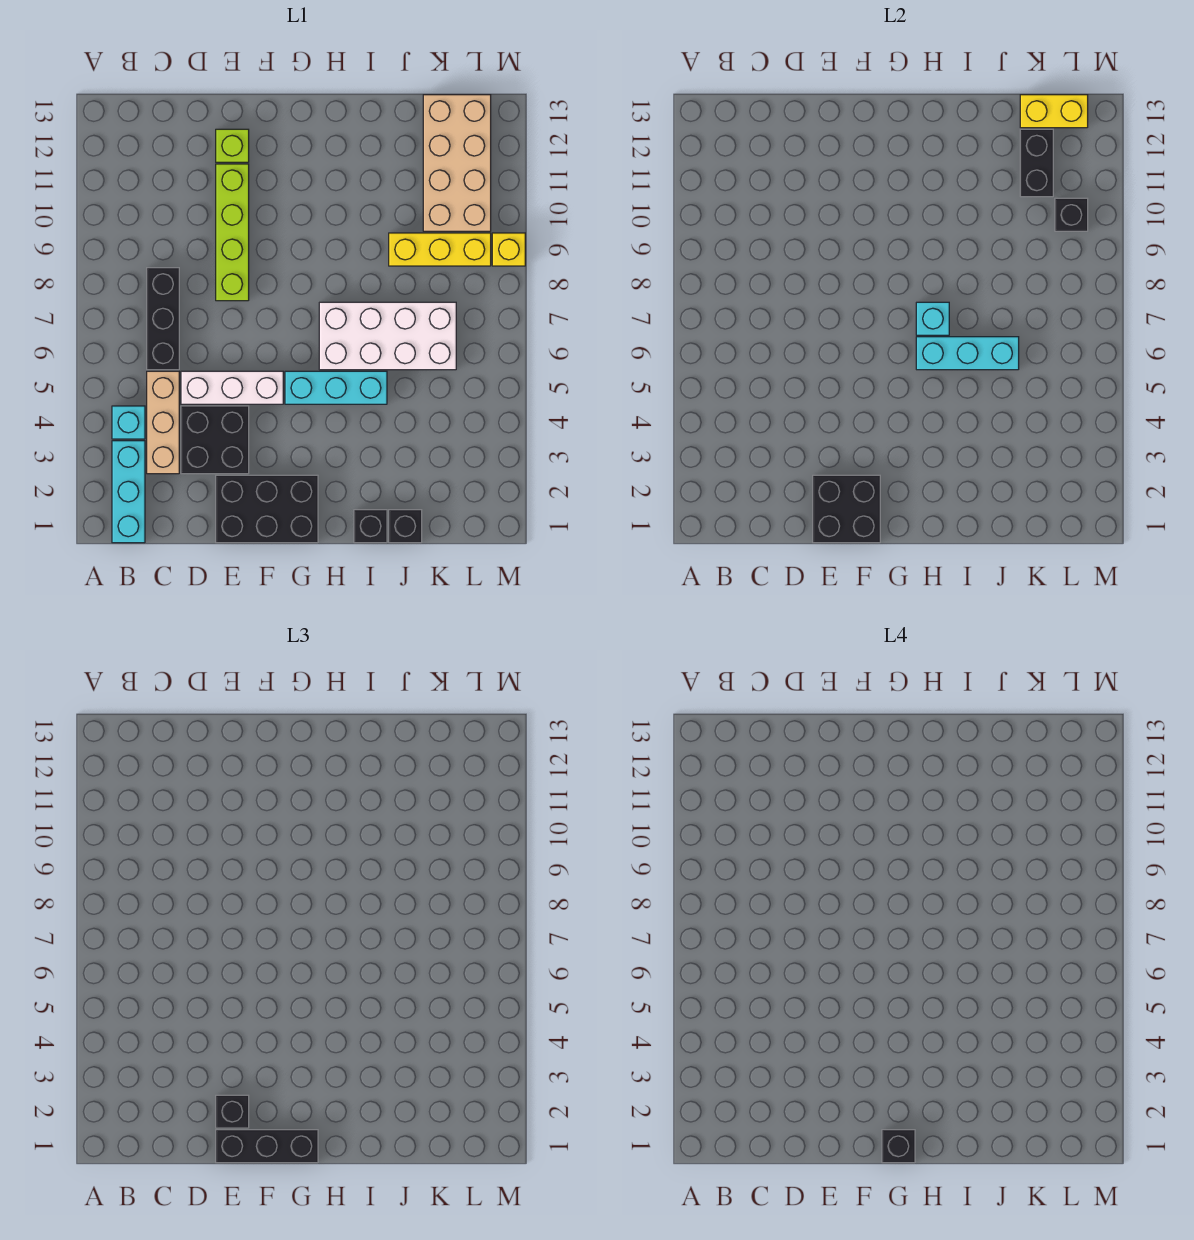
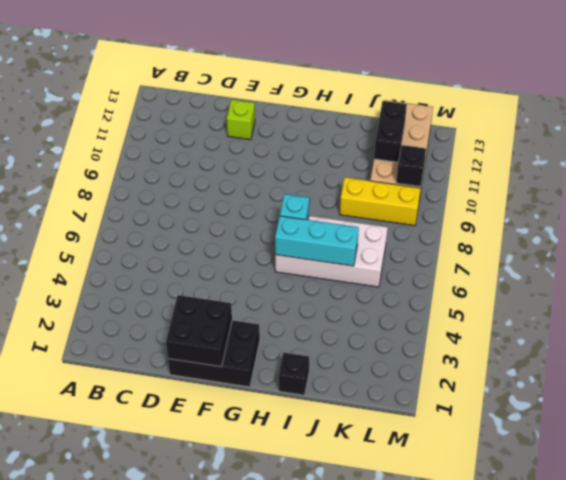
none -> cyan 1x3 brick [112,441,145,543]
none -> cyan 1x1 brick [112,406,145,439]
none -> tan 1x3 brick [147,371,179,474]

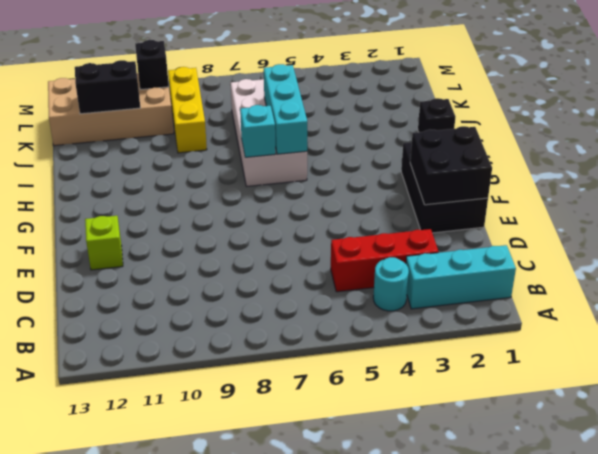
cyan 1x1 round brick [373,257,409,311] -> cyan 1x1 brick [112,406,145,439]
red 1x3 brick [331,229,438,292] -> tan 1x3 brick [147,371,179,474]
none -> black 1x3 brick [147,268,179,370]
none -> black 2x2 brick [181,406,249,474]
none -> white 1x3 brick [181,371,283,404]

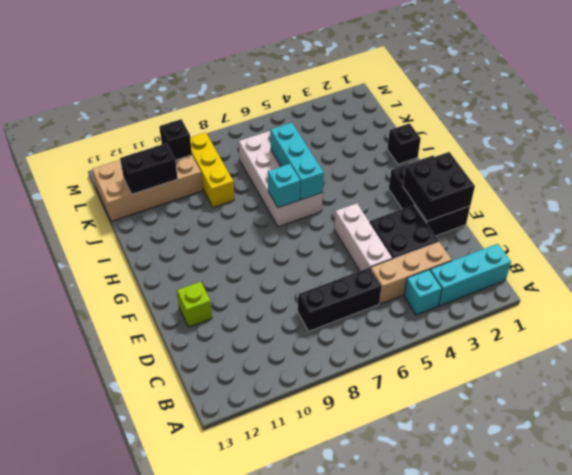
none -> lime 1x4 brick [216,164,249,301]
none -> cyan 1x3 brick [285,371,387,404]
none -> black 1x1 brick [389,510,422,543]

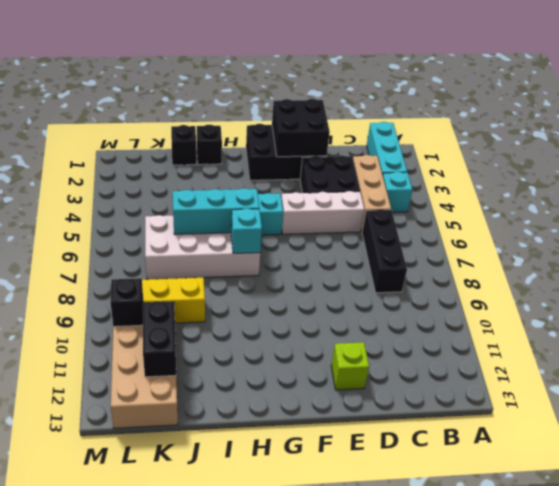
none -> lime 1x4 brick [216,164,249,301]
none -> yellow 1x1 brick [492,233,525,266]
none -> yellow 1x2 brick [1020,95,1088,128]

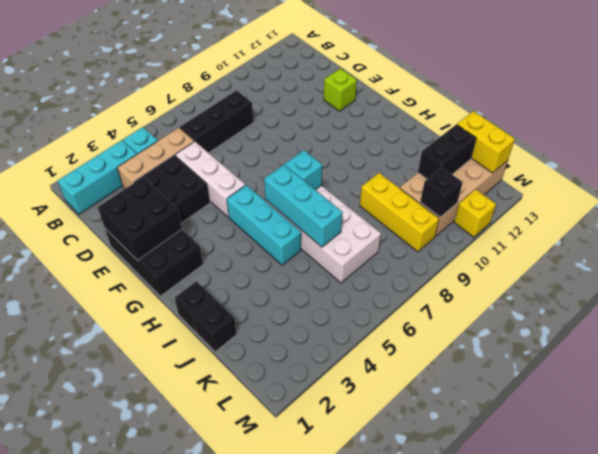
yellow 1x1 brick [454,189,496,237] -> yellow 1x1 brick moved to [492,233,525,266]
none -> lime 1x4 brick [216,164,249,301]
none -> black 1x3 brick [216,1130,318,1163]
none -> black 1x1 brick [216,1095,249,1128]

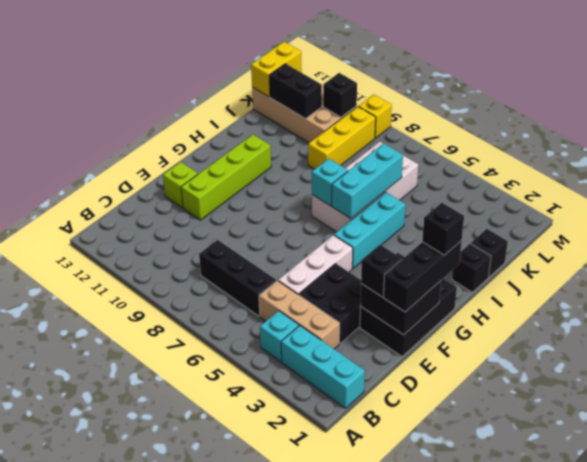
lime 1x4 brick [181,135,271,220] -> lime 1x4 brick turned to [216,164,249,301]

